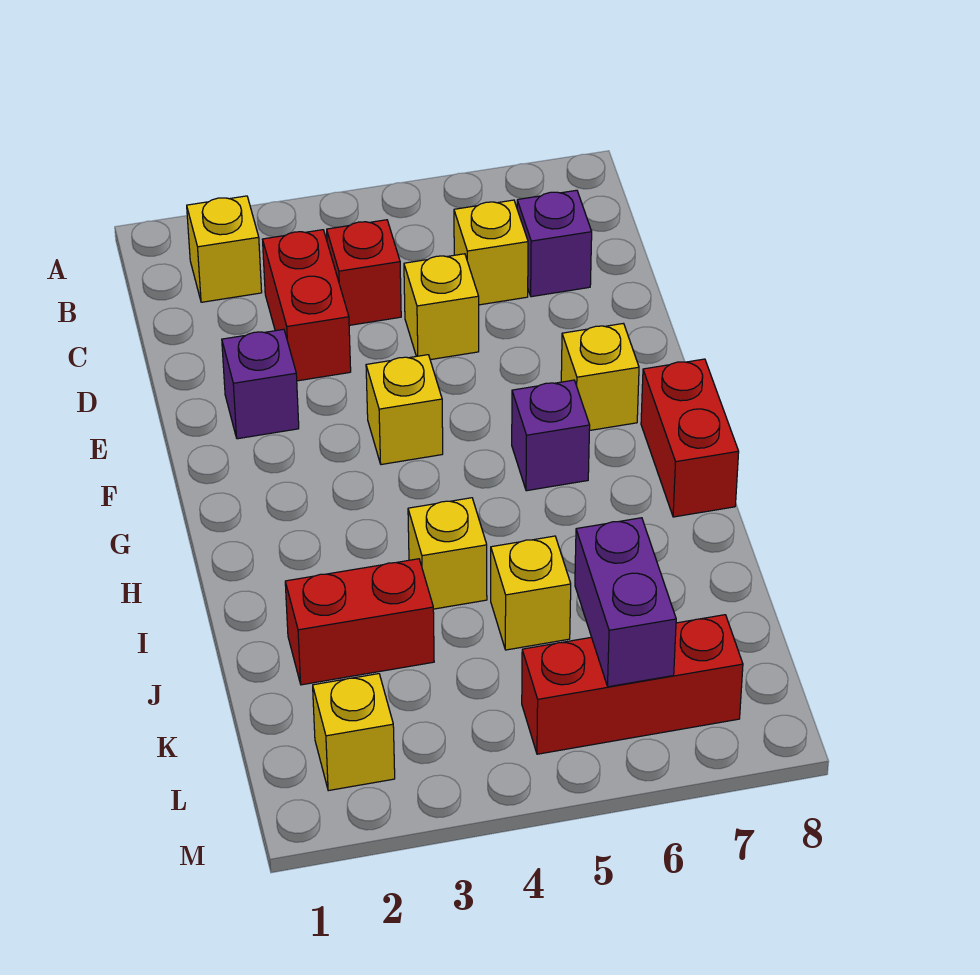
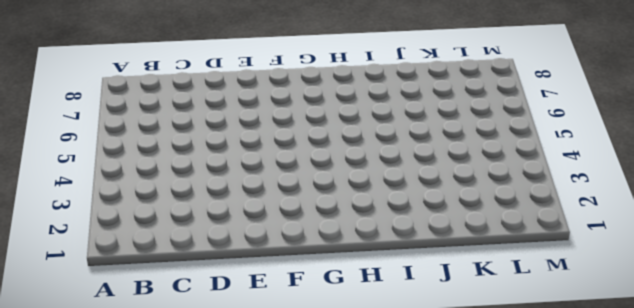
none -> yellow 1x1 brick [187,196,262,302]
none -> red 1x2 brick [263,230,351,381]
none -> red 1x1 brick [327,220,401,325]

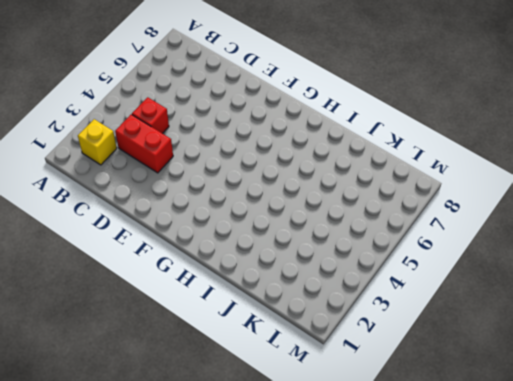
none -> yellow 1x1 brick [454,200,528,305]
none -> purple 1x1 brick [517,190,592,297]
none -> yellow 1x1 brick [404,254,479,360]

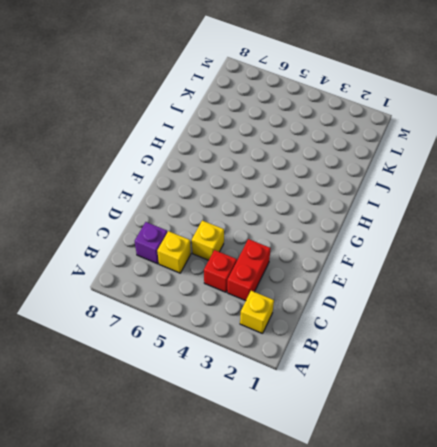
none -> purple 1x1 brick [222,329,299,439]
none -> yellow 1x1 brick [366,355,443,465]
none -> yellow 1x1 brick [561,323,639,431]

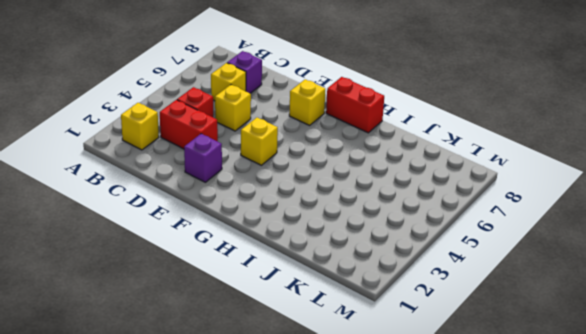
none -> purple 1x1 brick [512,380,590,491]
none -> yellow 1x1 brick [408,498,487,609]
none -> red 1x2 brick [285,559,434,685]

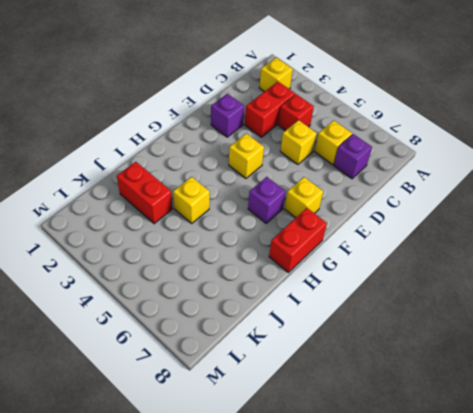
none -> yellow 1x1 brick [491,536,571,650]
none -> yellow 1x1 brick [313,674,395,791]
none -> red 1x3 brick [522,615,743,754]

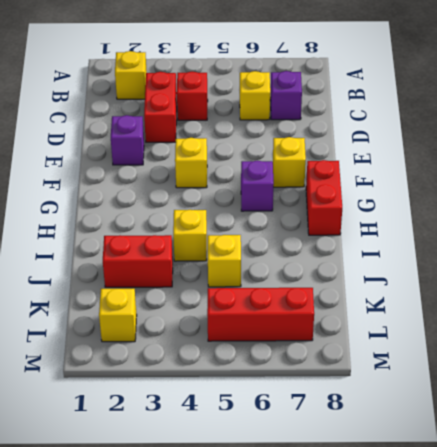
none -> yellow 1x1 brick [404,254,479,360]
none -> purple 1x2 brick [575,518,676,687]

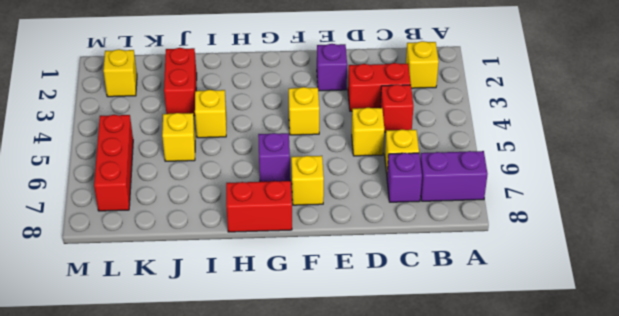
purple 1x2 brick [420,151,488,201] -> purple 1x2 brick moved to [575,518,676,687]

